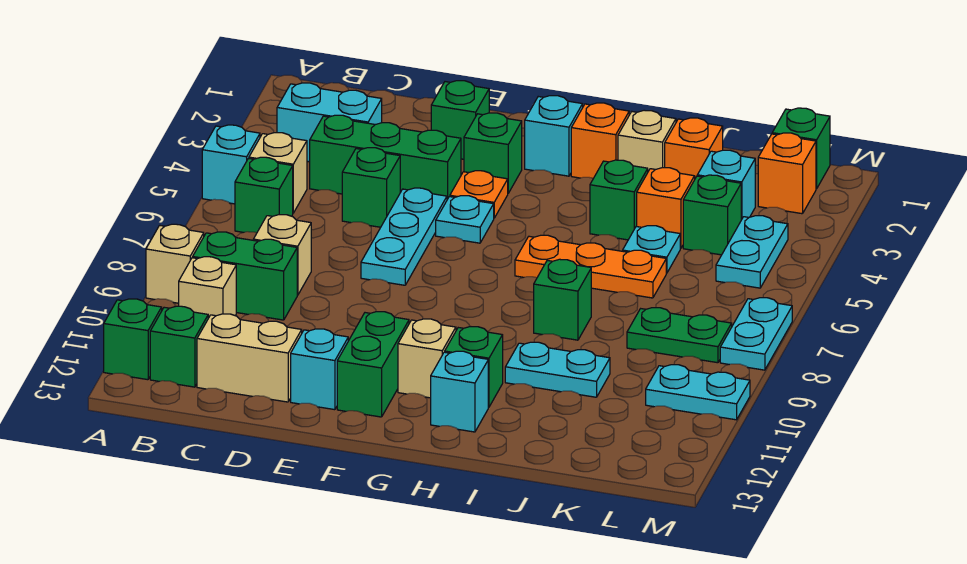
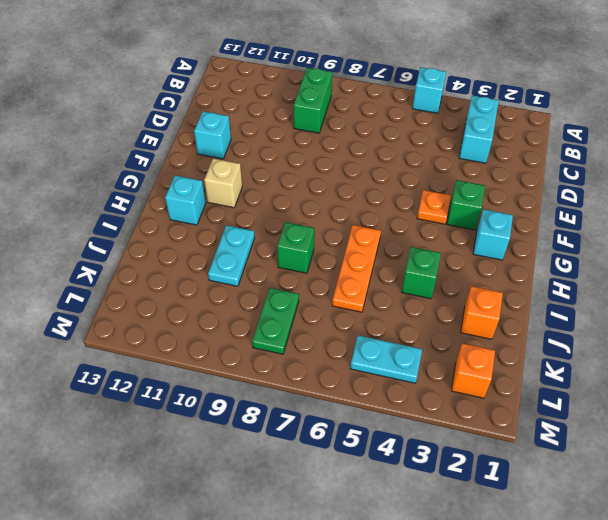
none -> tan 1x1 brick [146,224,204,303]
none -> green 1x1 brick [104,299,162,380]
none -> tan 1x1 brick [249,133,307,213]
none -> green 1x1 brick [235,157,293,233]

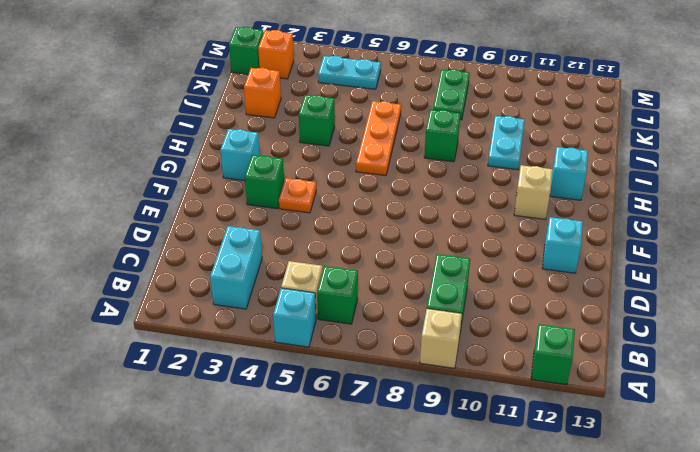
none -> tan 1x1 brick [179,257,236,318]
none -> green 1x1 brick [150,306,208,387]
none -> green 1x3 brick [310,115,461,199]
none -> tan 1x1 brick [253,215,311,295]

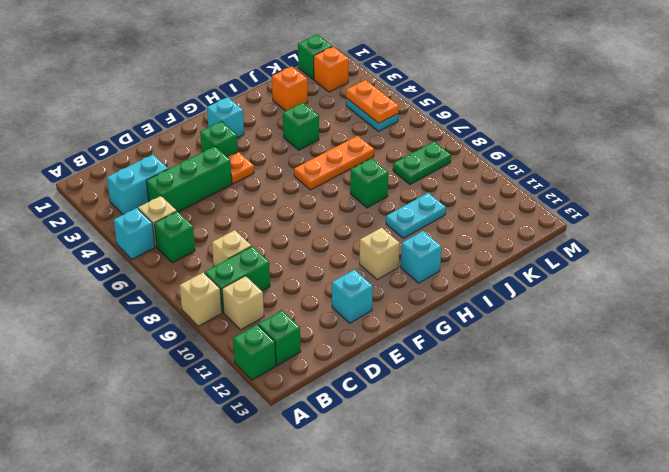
orange 1x2 plate [346,80,399,123] -> none
none -> tan 1x2 brick [197,314,302,402]
none -> green 1x1 brick [342,148,400,227]
none -> green 1x1 brick [431,81,489,159]
none -> cyan 1x3 plate [361,188,447,285]

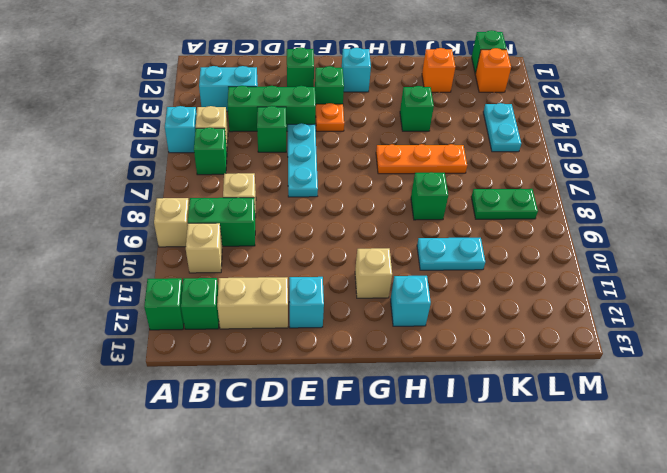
none -> cyan 1x1 plate [436,196,494,243]
none -> green 1x2 brick [337,312,409,417]
none -> orange 1x1 brick [571,103,629,178]
none -> green 1x1 brick [445,327,503,407]

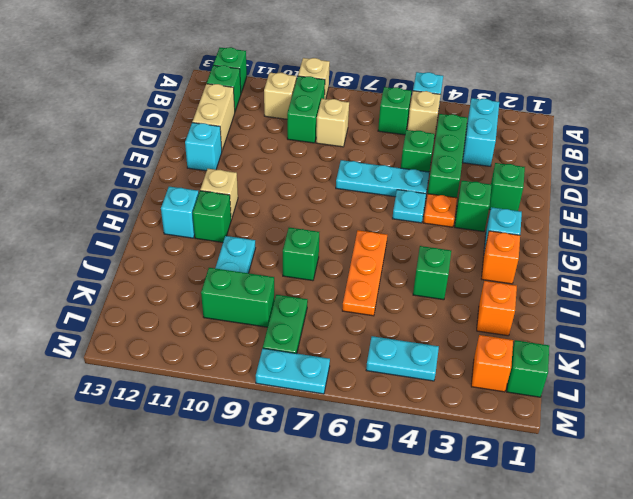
green 1x2 brick [201,268,274,327] -> green 1x2 brick moved to [337,312,409,417]
none -> tan 1x1 brick [618,110,676,171]
none -> orange 1x1 brick [637,168,695,248]
none -> cyan 1x1 plate [623,226,680,273]
none -> cyan 1x1 brick [697,150,755,220]

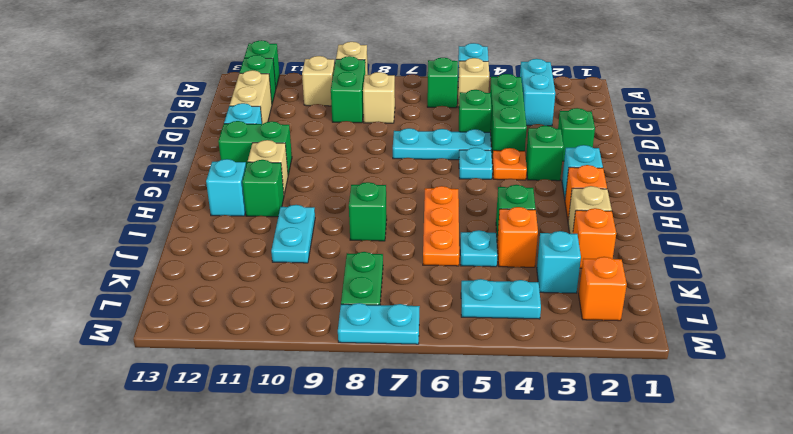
none -> green 1x1 brick [683,175,741,255]
none -> green 1x1 brick [772,108,830,189]
none -> cyan 1x2 plate [646,365,750,420]

